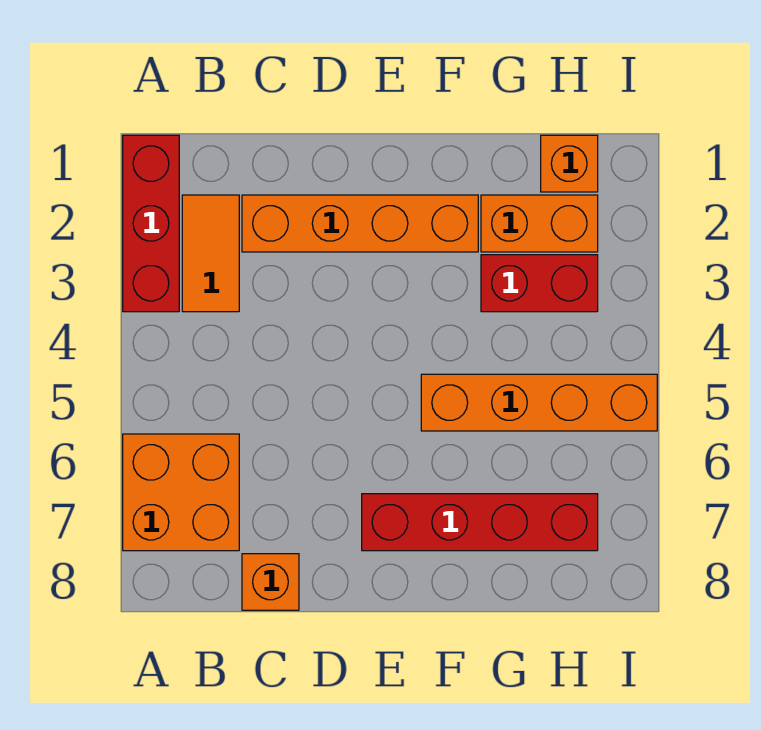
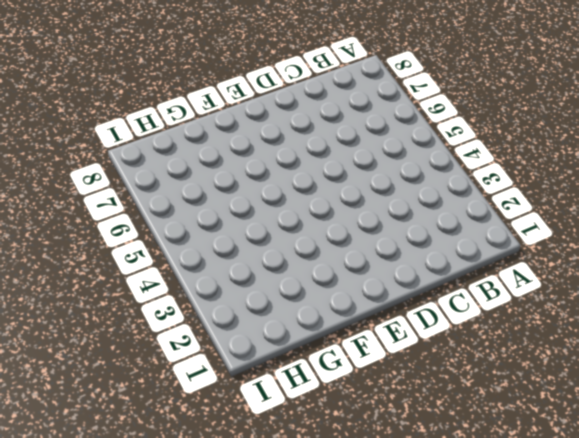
none -> red 1x3 brick [123,135,179,312]
none -> orange 2x2 brick [123,434,239,551]

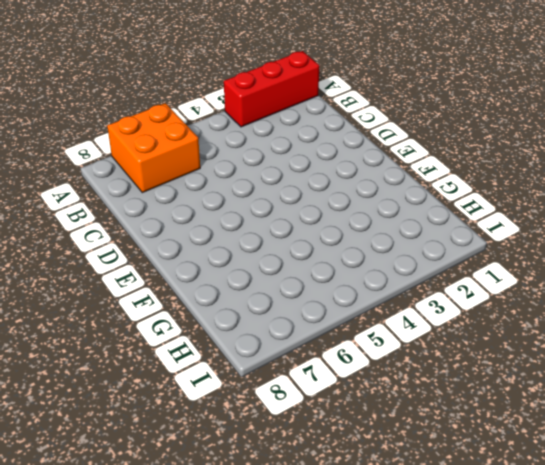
none -> orange 1x2 tile [182,195,239,312]
none -> orange 1x4 brick [242,195,478,252]

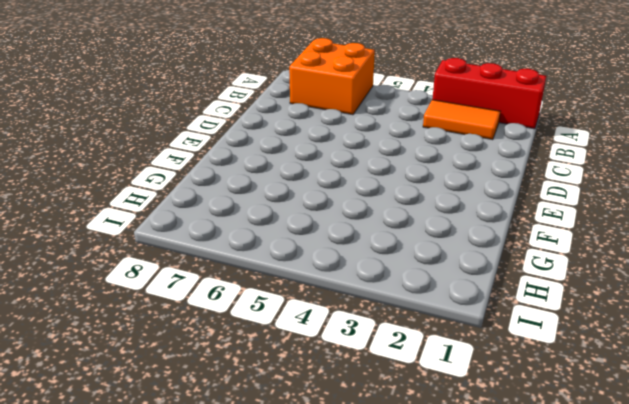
none -> orange 1x4 brick [242,195,478,252]
none -> orange 1x1 brick [242,554,299,610]

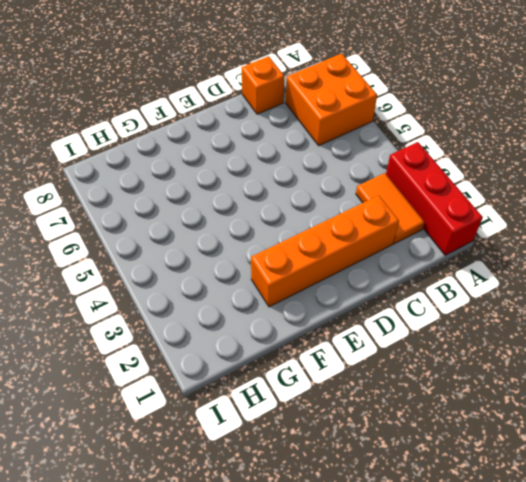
none -> red 1x4 brick [362,494,598,551]
none -> orange 1x4 brick [421,374,657,431]

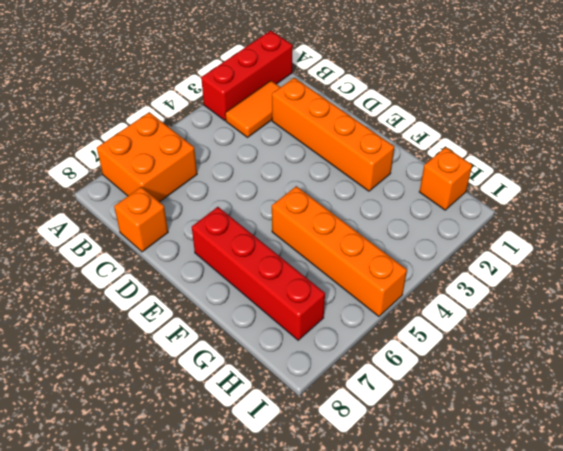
none -> orange 1x2 brick [481,195,598,252]
none -> red 1x2 brick [481,255,598,312]

